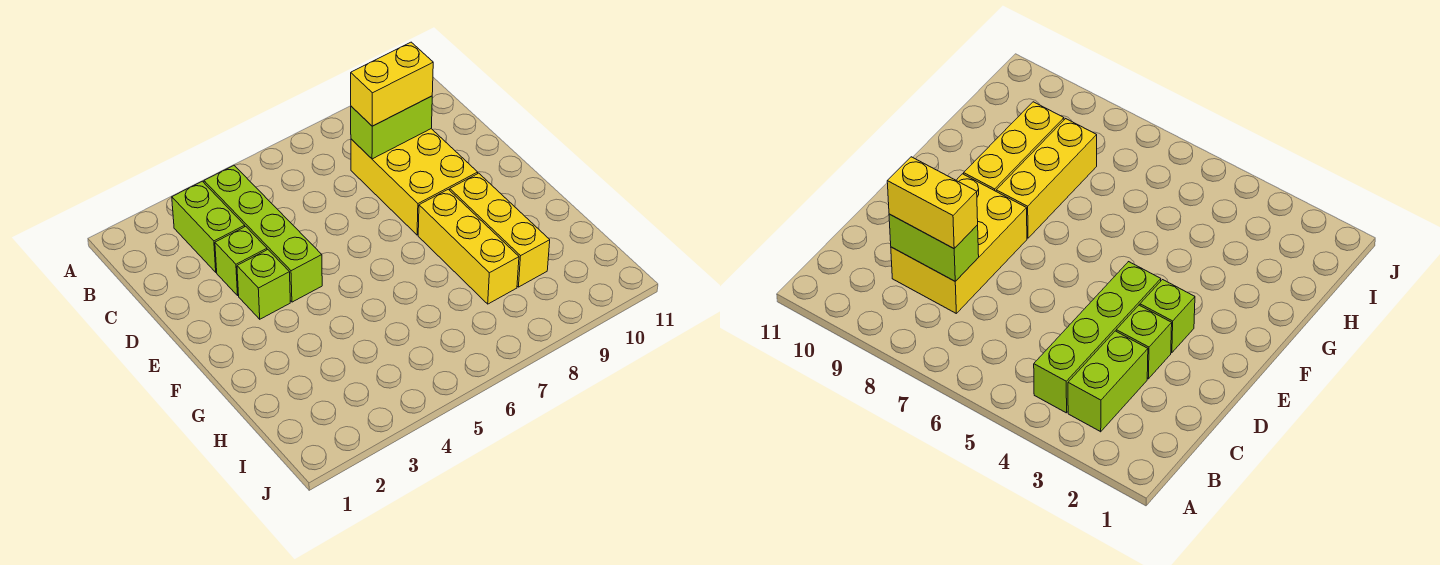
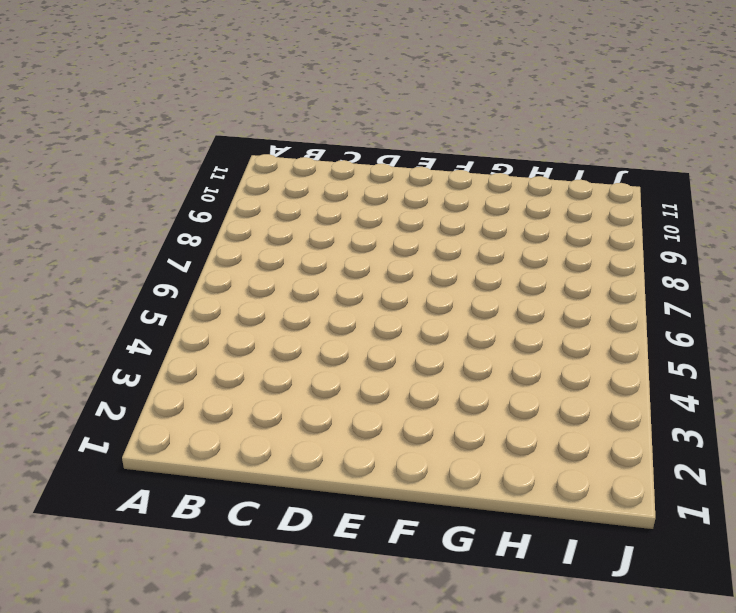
none -> lime 1x2 brick [172,181,245,272]
none -> lime 1x4 brick [204,166,322,302]

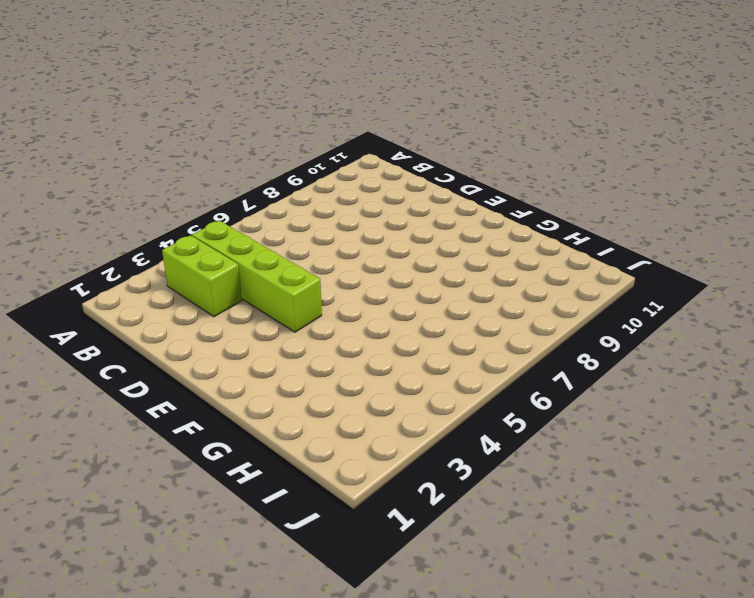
none -> yellow 2x3 brick [351,129,478,235]
none -> lime 1x1 brick [215,226,267,295]

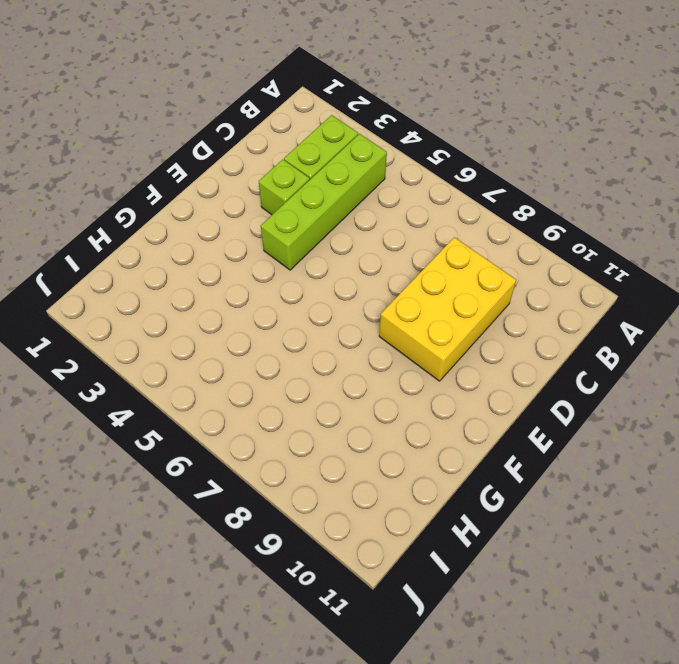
none -> lime 1x1 brick [237,250,290,319]
none -> yellow 1x3 brick [418,189,519,304]

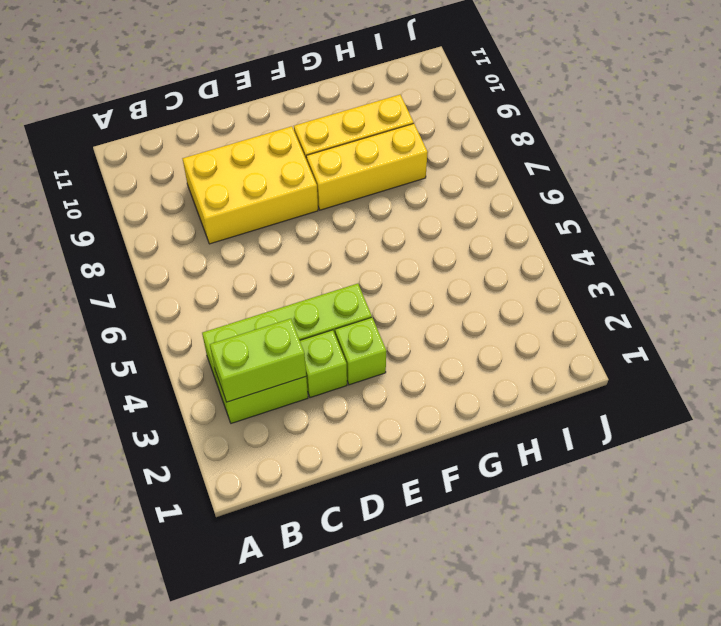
lime 1x2 brick [210,319,306,402] -> lime 1x2 brick turned to [351,96,432,159]
none -> yellow 1x2 brick [351,42,433,126]

